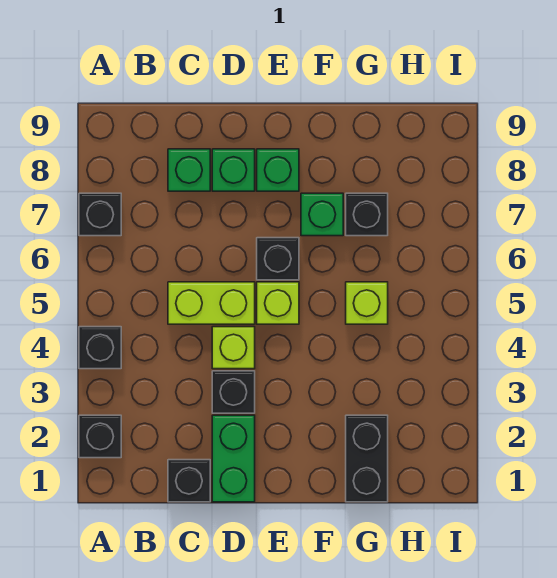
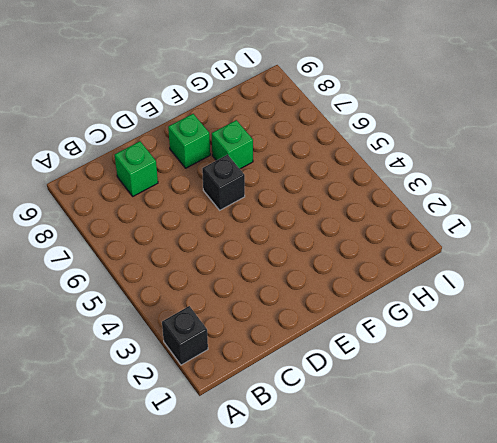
none -> black 1x1 brick [79,327,121,369]
none -> black 1x1 brick [79,193,121,236]
none -> black 1x1 brick [168,460,210,502]

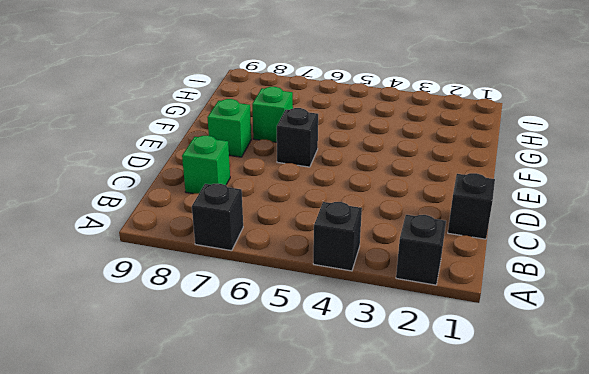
none -> lime 1x2 brick [168,282,255,324]
none -> green 1x2 brick [212,415,255,502]
none -> black 1x1 brick [212,371,255,413]

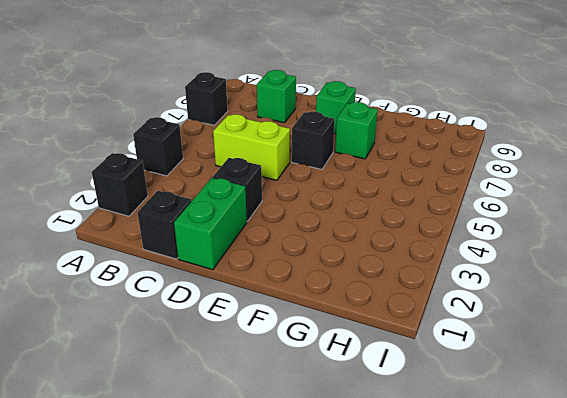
none -> lime 1x1 brick [212,327,255,369]
none -> green 1x1 brick [212,149,255,191]
none -> lime 1x1 brick [257,282,299,324]

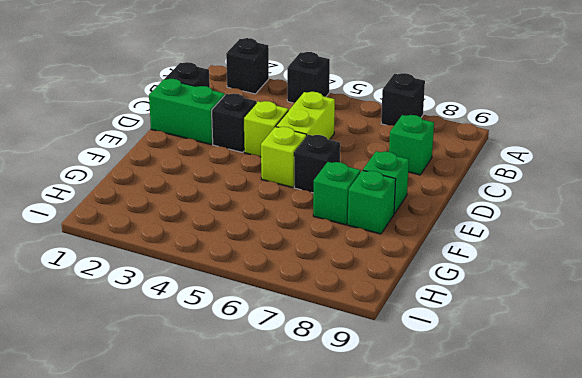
green 1x1 brick [348,170,396,234] -> green 1x1 brick moved to [212,149,255,191]
none -> black 1x2 brick [346,415,388,502]
none -> lime 1x1 brick [346,282,388,324]
none -> black 1x1 brick [346,193,388,236]

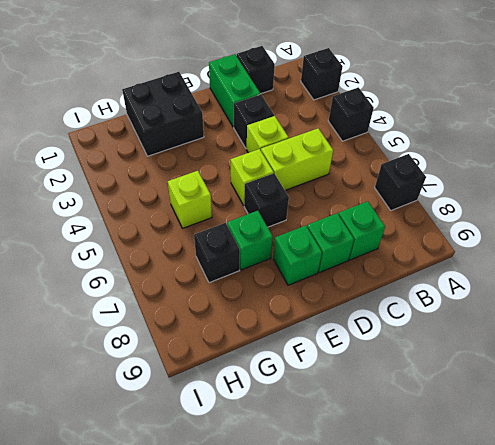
black 2x2 brick [122,72,204,156] -> black 1x2 brick [346,415,388,502]

